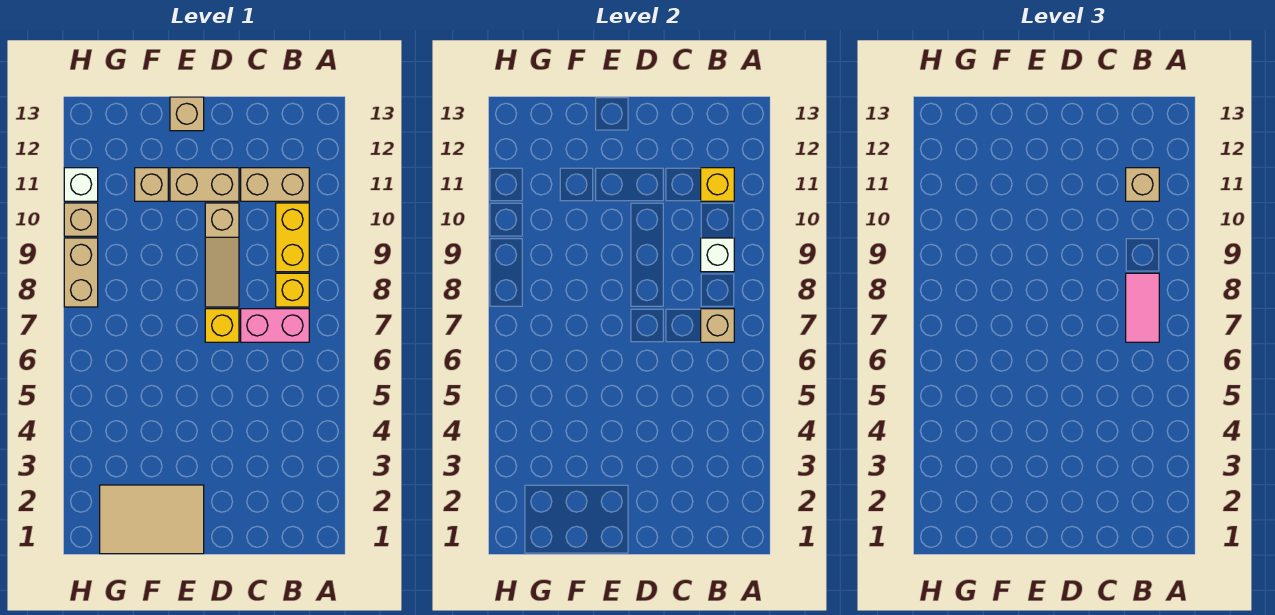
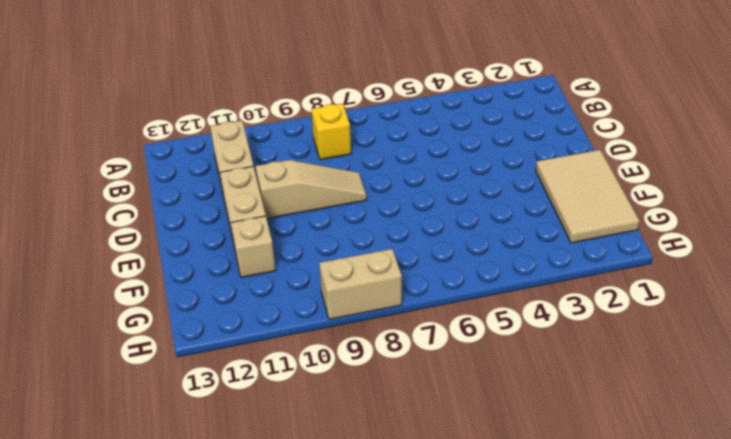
none -> pink 1x2 brick [241,309,309,342]
none -> yellow 1x2 brick [276,203,309,272]
none -> yellow 1x1 brick [205,309,239,342]

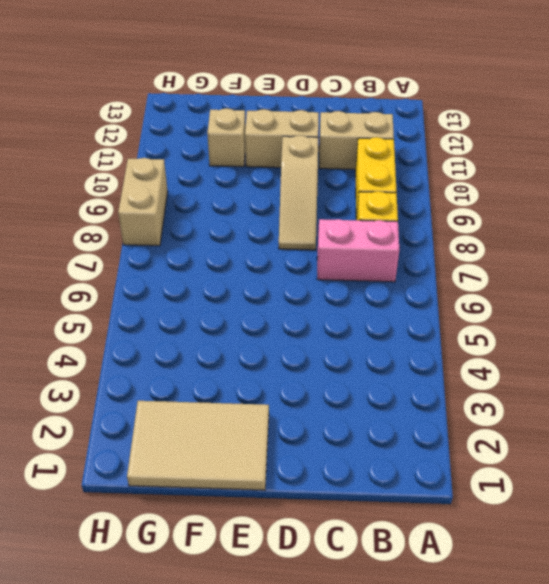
none -> yellow 1x1 brick [205,309,239,342]
none -> tan 1x1 brick [170,97,204,131]
none -> tan 1x1 brick [64,203,98,236]

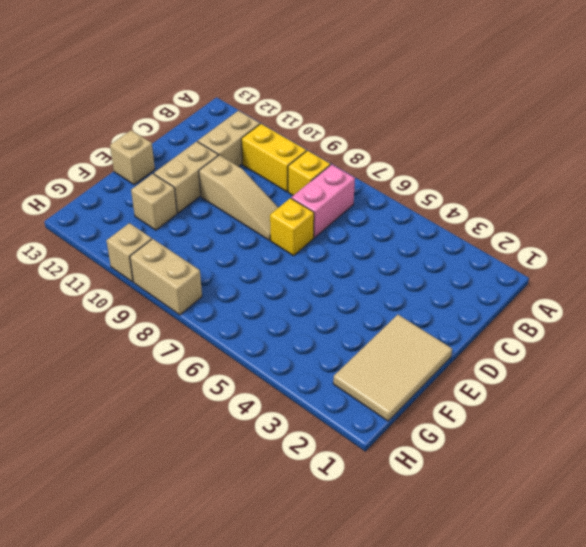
none -> white 1x1 brick [64,168,98,201]
none -> tan 1x1 brick [701,309,734,342]
none -> white 1x1 brick [701,238,734,272]

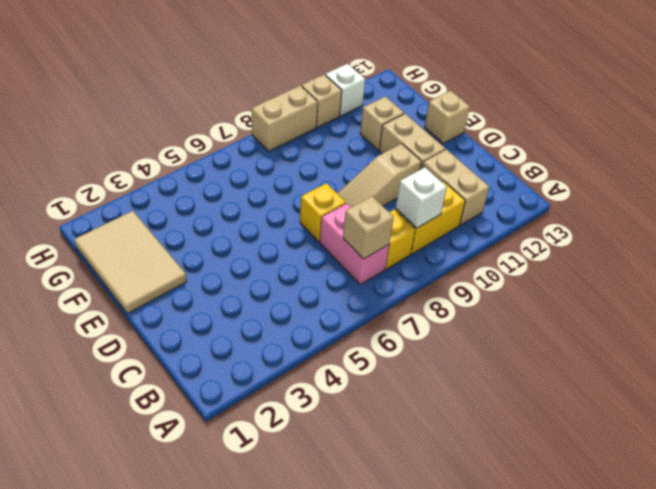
none -> yellow 1x1 brick [701,168,734,201]
none -> pink 1x2 tile [1126,273,1159,342]
none -> tan 1x1 brick [1126,168,1159,201]

